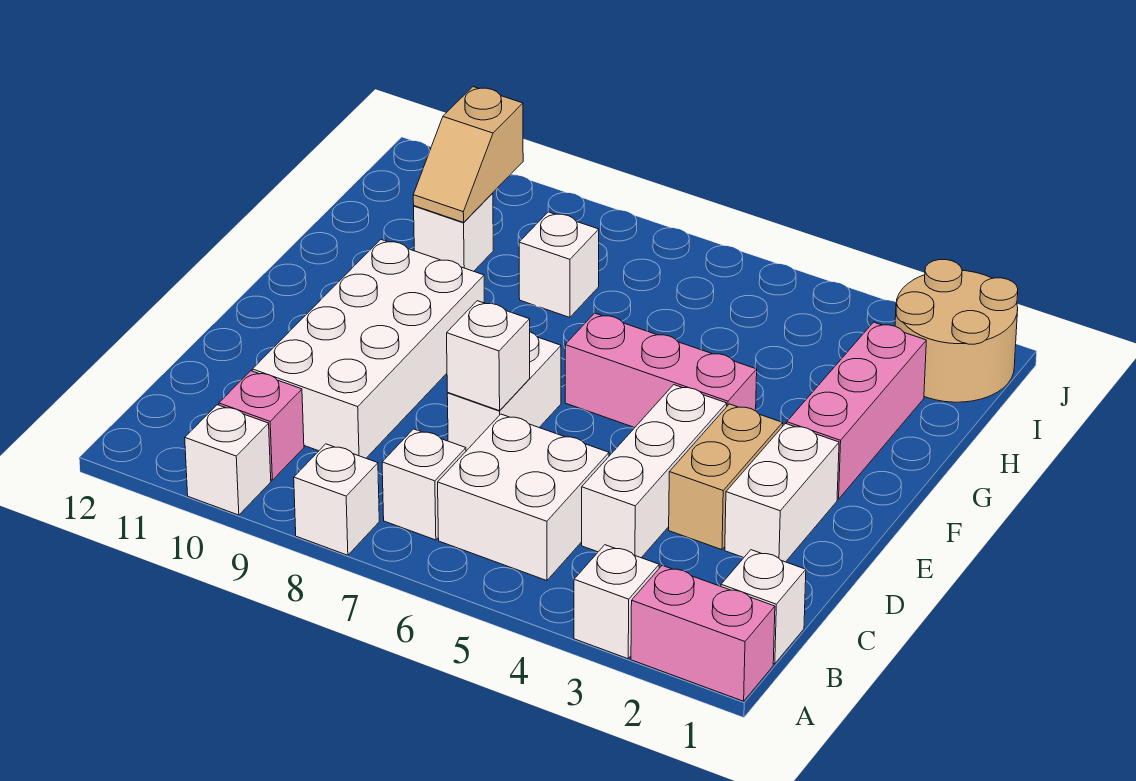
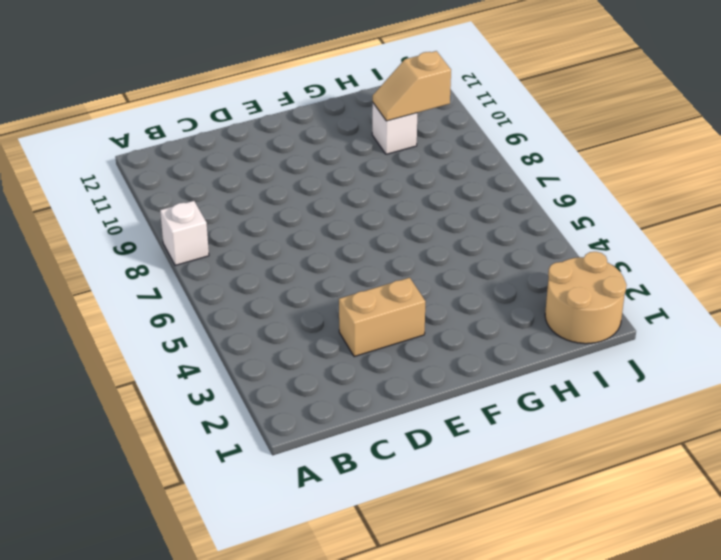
none -> pink 1x2 brick [631,565,775,701]
none -> white 1x1 brick [574,545,659,659]
none -> white 1x1 brick [185,405,271,515]

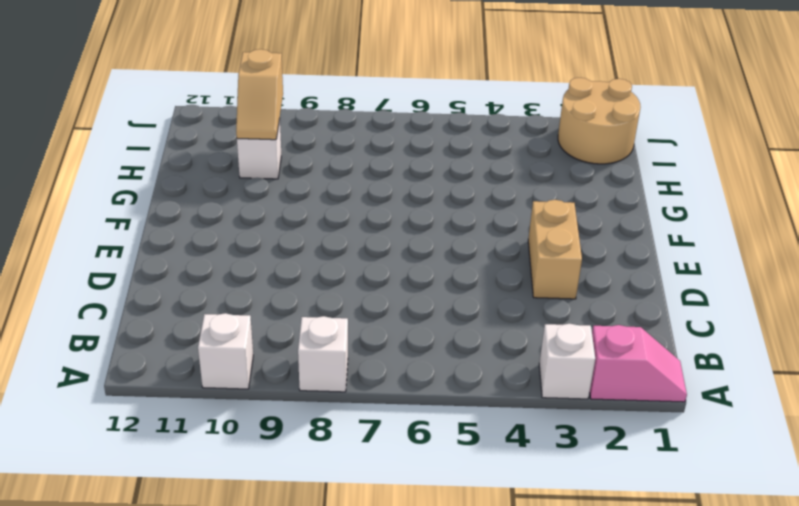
pink 1x2 slope [590,325,687,402] -> pink 1x2 brick [631,565,775,701]
none -> white 1x1 brick [721,550,806,664]
none -> white 2x2 brick [438,414,609,581]
none -> white 1x1 brick [382,429,466,540]

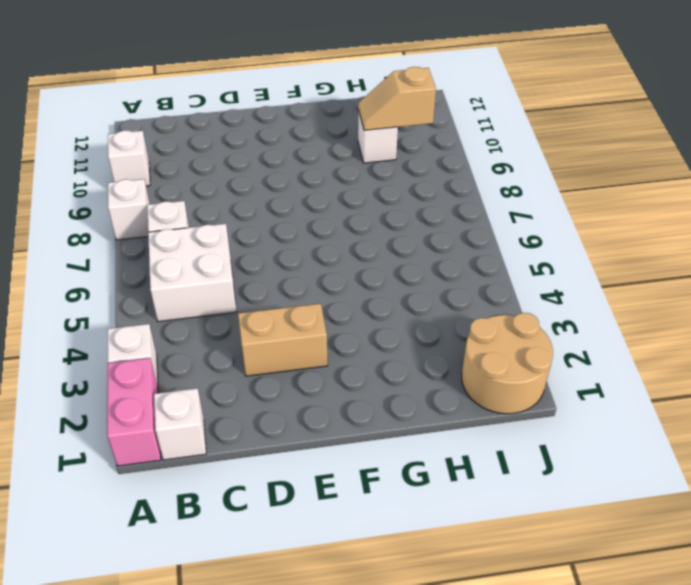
none -> pink 1x1 brick [219,371,304,480]
none -> white 1x3 brick [582,385,727,558]
none -> white 2x4 brick [252,240,484,458]

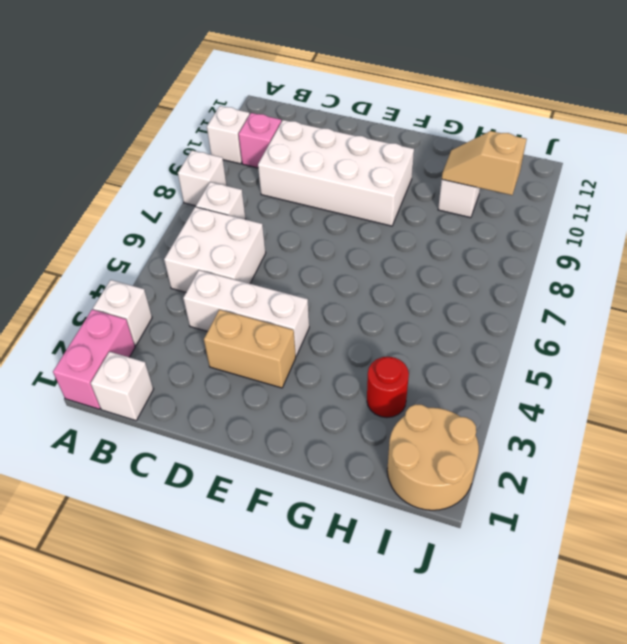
red 1x1 round brick [367,357,409,418] -> none
none -> white 1x2 brick [725,424,839,562]
none -> white 1x2 brick [447,332,561,451]
none -> pink 1x3 brick [787,322,926,499]

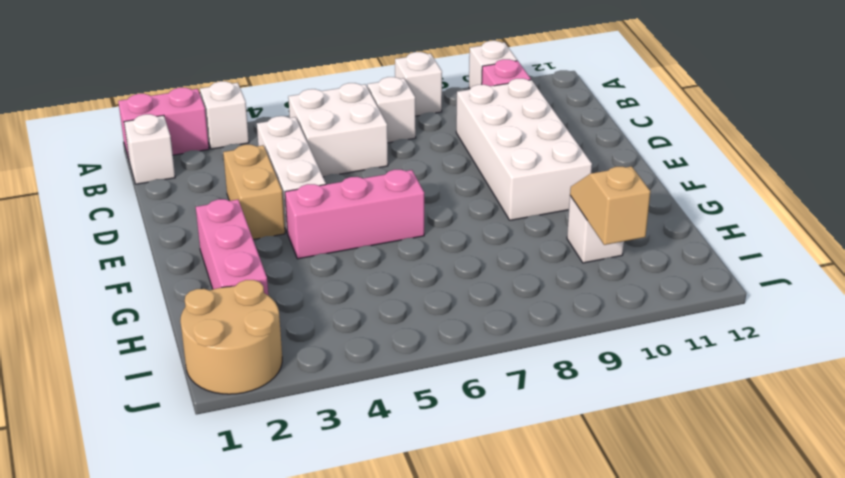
none -> white 1x2 brick [725,424,839,562]
none -> white 1x2 brick [447,332,561,451]
none -> white 1x1 brick [519,212,599,317]

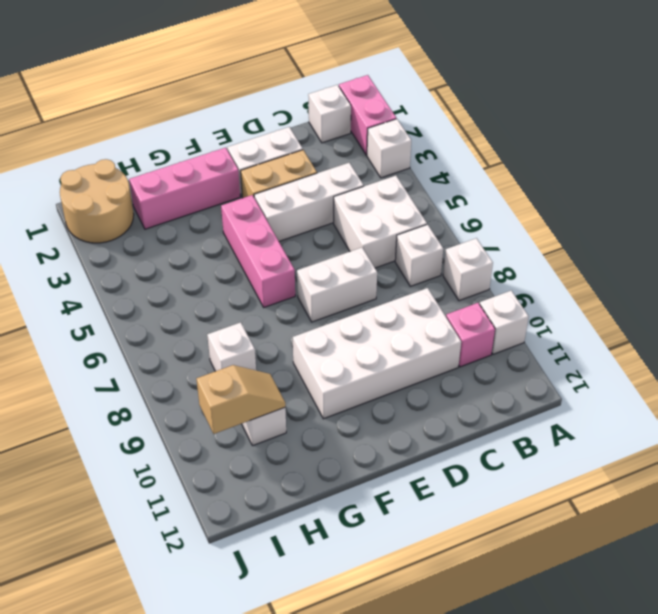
none -> white 1x1 brick [447,301,530,411]

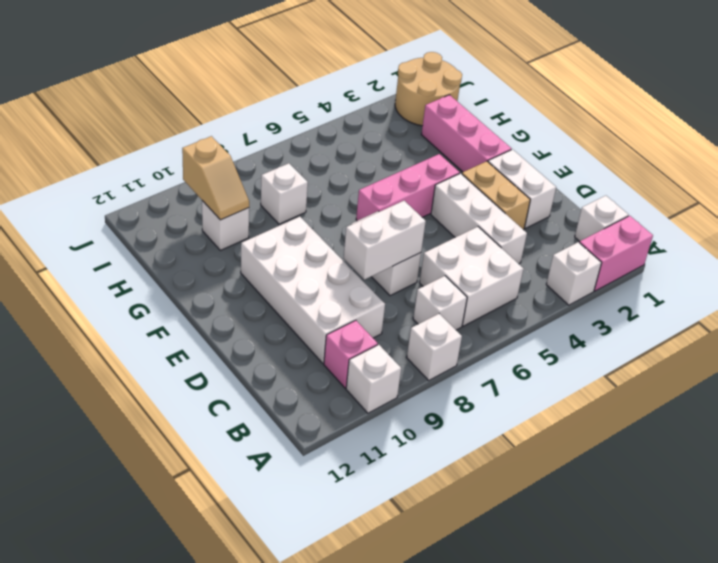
white 1x2 brick [343,201,426,280] -> white 1x1 brick [447,301,530,411]

